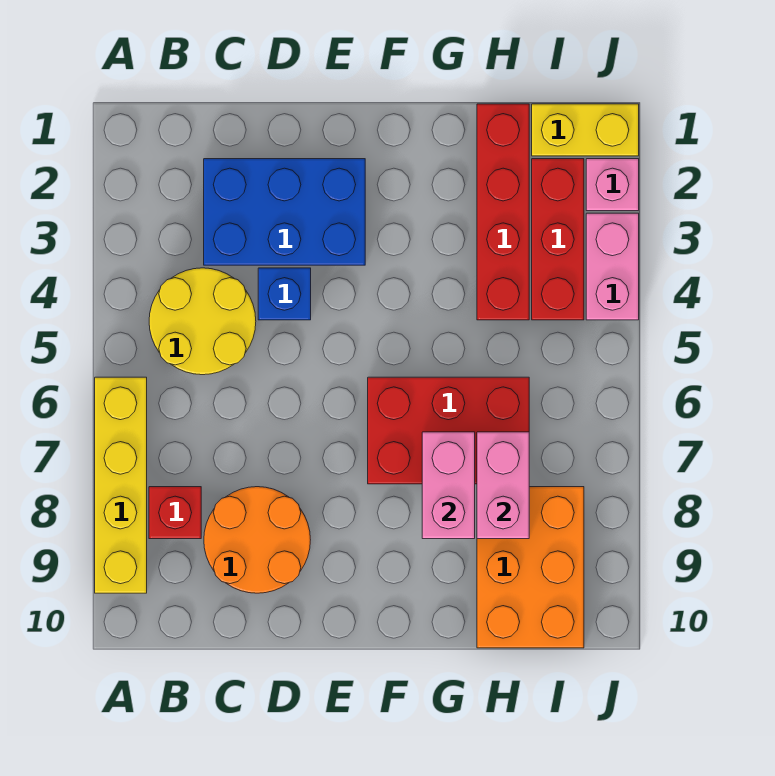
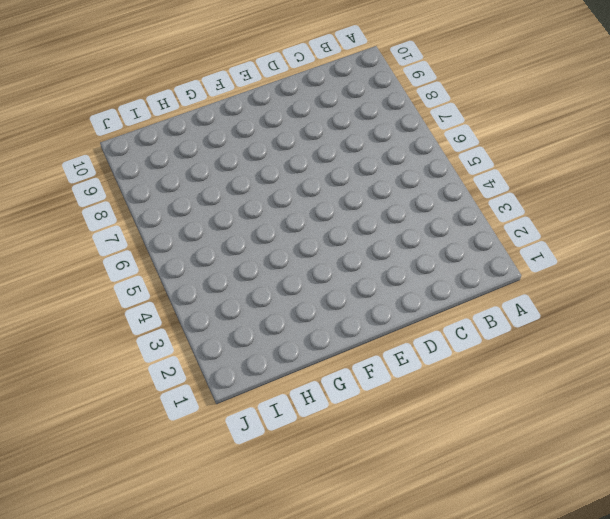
none -> yellow 1x4 brick [95,377,147,593]
none -> yellow 2x2 round brick [149,268,256,375]
none -> red 1x1 brick [149,487,201,539]

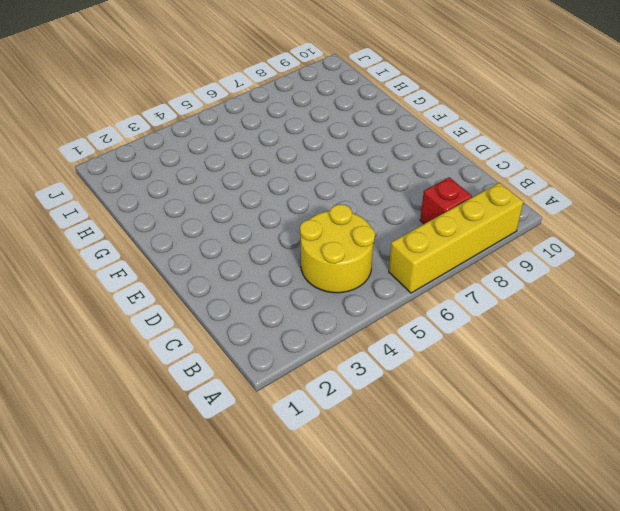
none -> blue 2x3 brick [204,159,365,265]
none -> orange 2x2 round brick [204,487,310,593]
none -> blue 1x1 brick [258,268,311,320]

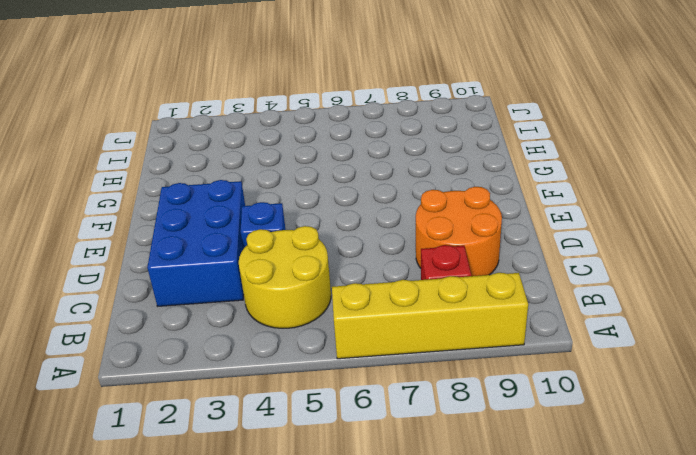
none -> red 2x3 brick [368,377,529,484]
none -> red 1x4 brick [477,104,529,320]
none -> orange 2x3 brick [477,487,584,648]

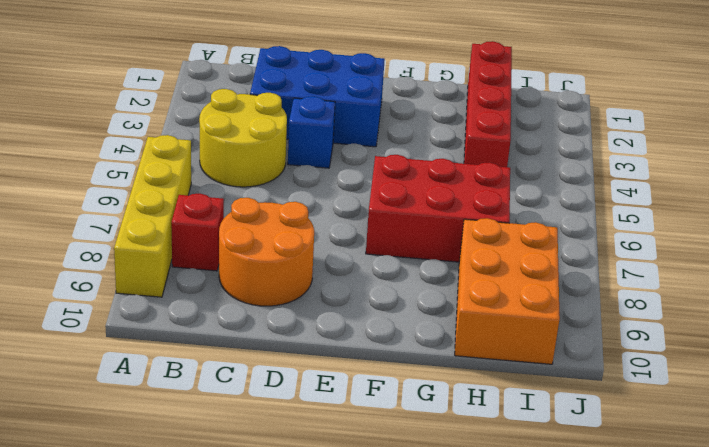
none -> yellow 1x2 brick [532,104,639,156]
none -> red 1x3 brick [532,159,584,320]
none -> pink 1x1 brick [586,159,639,211]

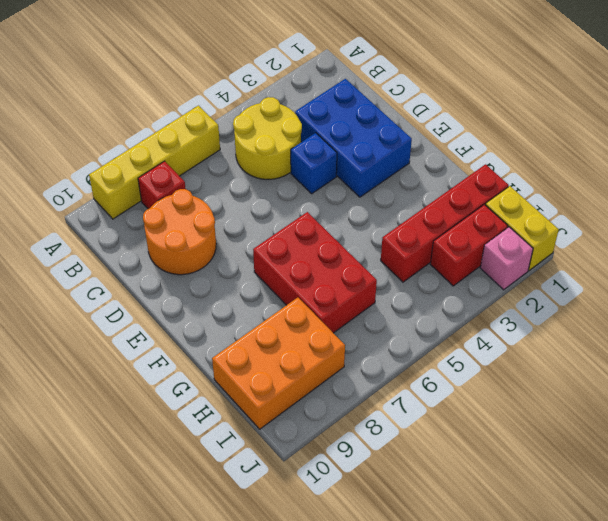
red 1x2 brick [430,204,508,286] -> red 1x3 brick [532,159,584,320]
none -> pink 1x2 brick [586,213,639,320]
none -> pink 1x2 brick [422,432,475,539]
none -> pink 1x2 brick [477,432,529,539]

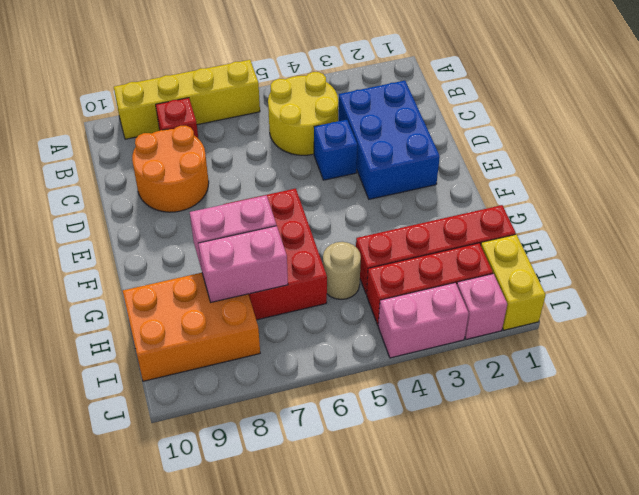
tan 1x1 round brick [323,242,361,299] -> none

